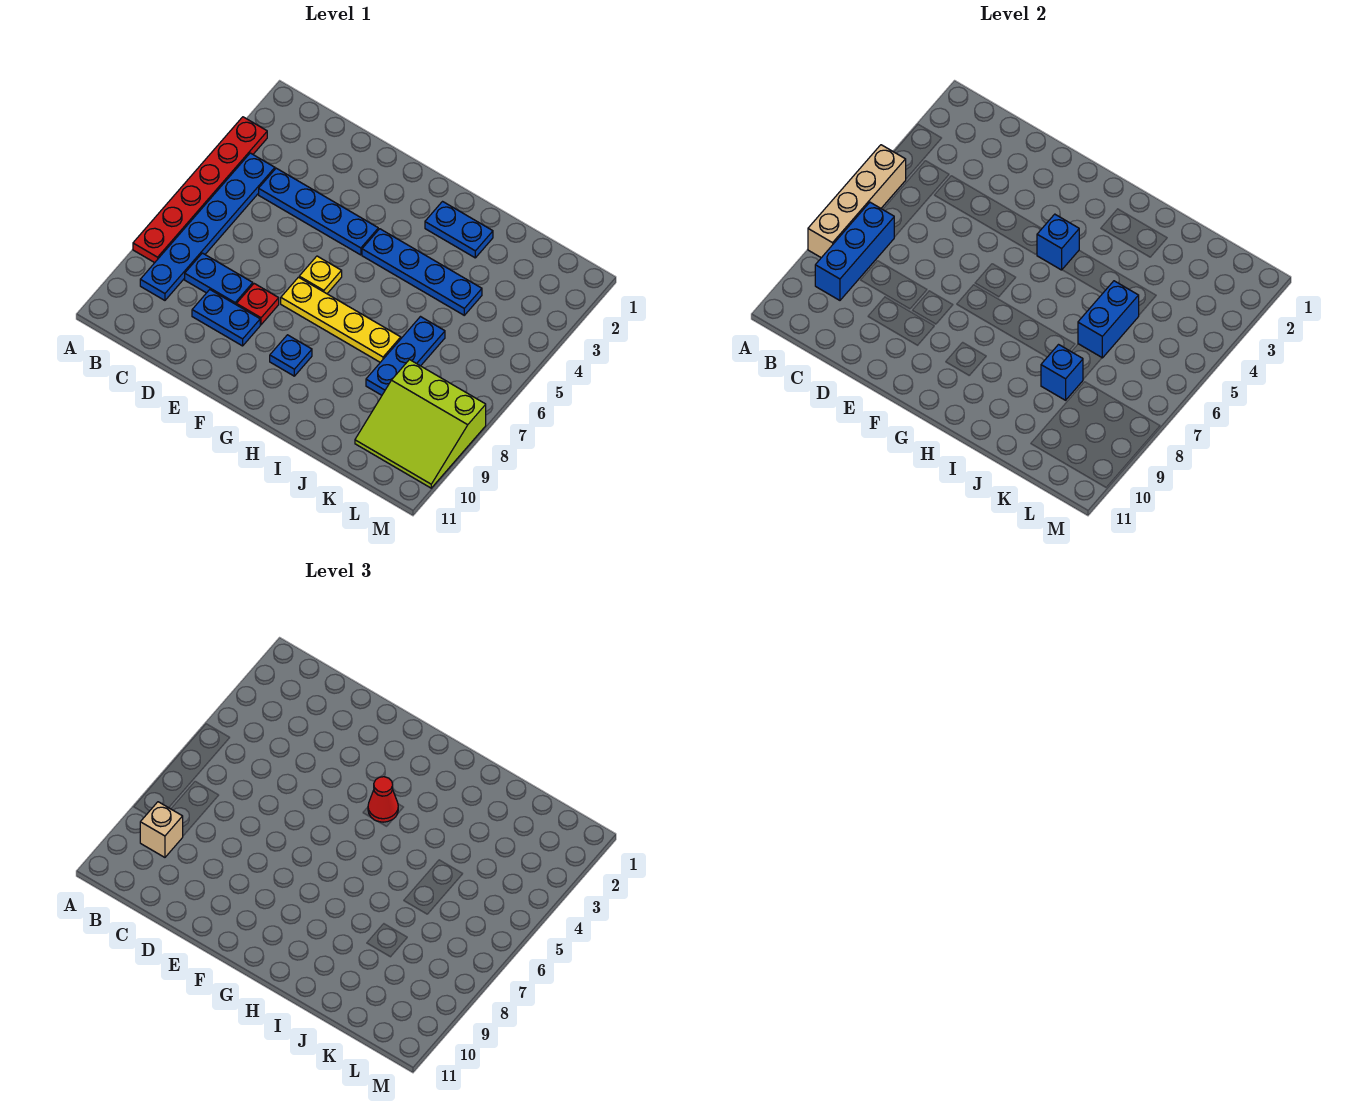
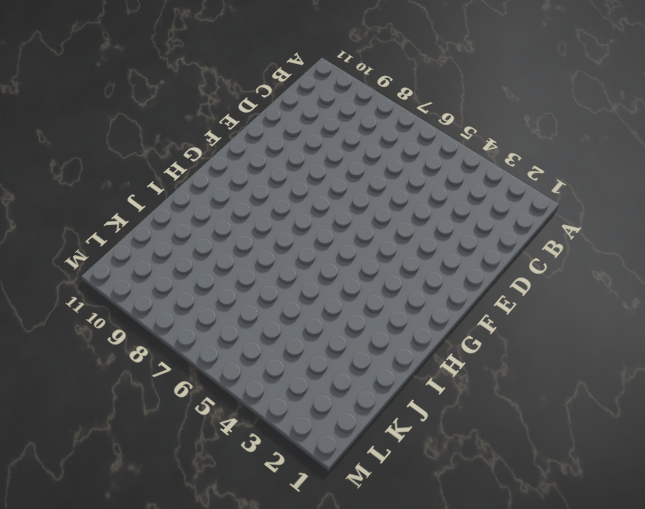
none -> red 1x6 plate [133,117,267,263]
none -> blue 1x6 plate [140,153,275,300]
none -> blue 1x4 plate [259,168,378,255]

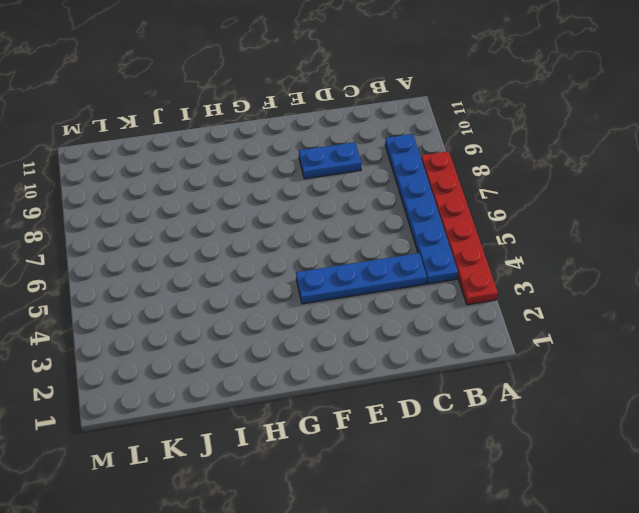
none -> blue 1x2 plate [185,253,253,304]
none -> red 1x1 plate [236,284,279,325]
none -> yellow 1x1 plate [299,256,342,294]

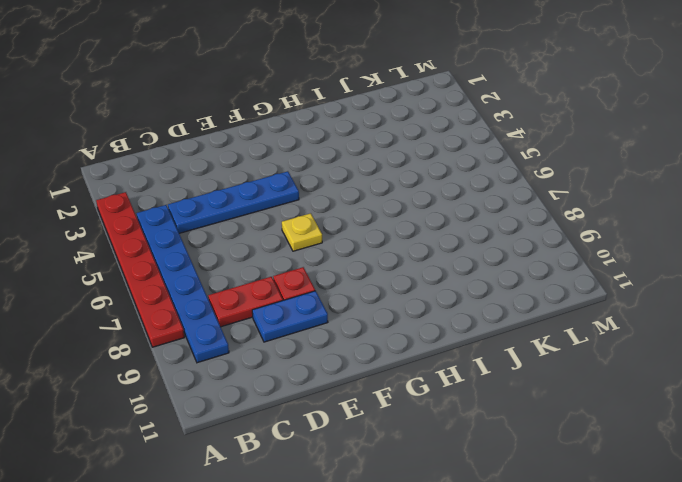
red 1x2 plate [208,277,283,327] -> blue 1x2 plate [185,253,253,304]
none -> yellow 1x4 plate [281,277,401,362]
none -> blue 1x4 plate [362,229,482,315]
none -> blue 1x1 plate [270,335,312,376]

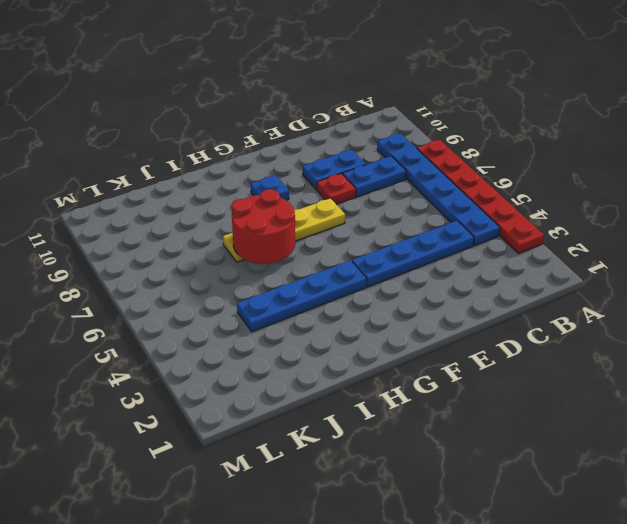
red 2x2 round brick [232,189,295,264] -> none
none -> yellow 1x1 plate [299,256,342,294]
none -> blue 1x2 plate [425,202,493,258]
none -> blue 1x3 plate [366,317,445,395]

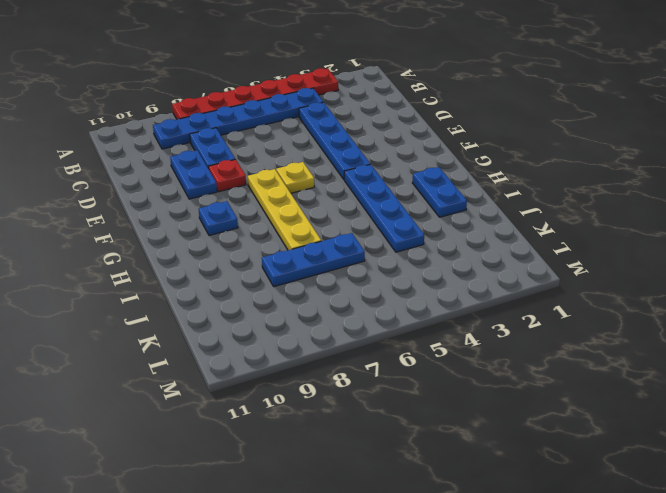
none -> lime 3x3 slope [355,360,486,488]
none -> tan 1x4 brick [808,145,906,258]
none -> blue 1x3 brick [815,202,894,300]

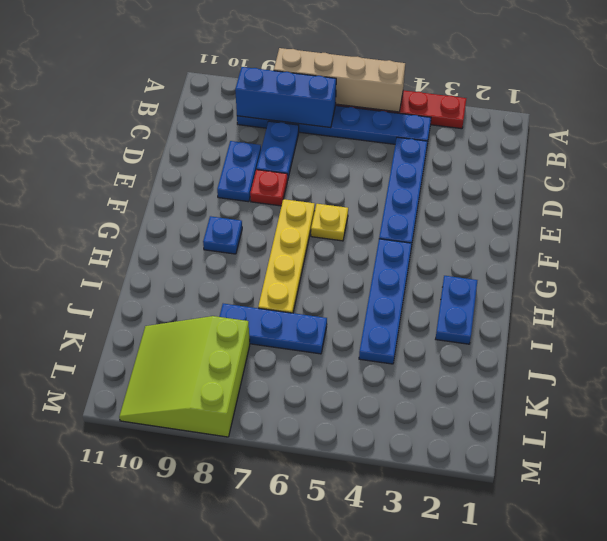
none -> blue 1x1 brick [1037,214,1079,270]
none -> blue 1x2 brick [1078,281,1139,358]
none -> blue 1x1 brick [1041,345,1083,400]

